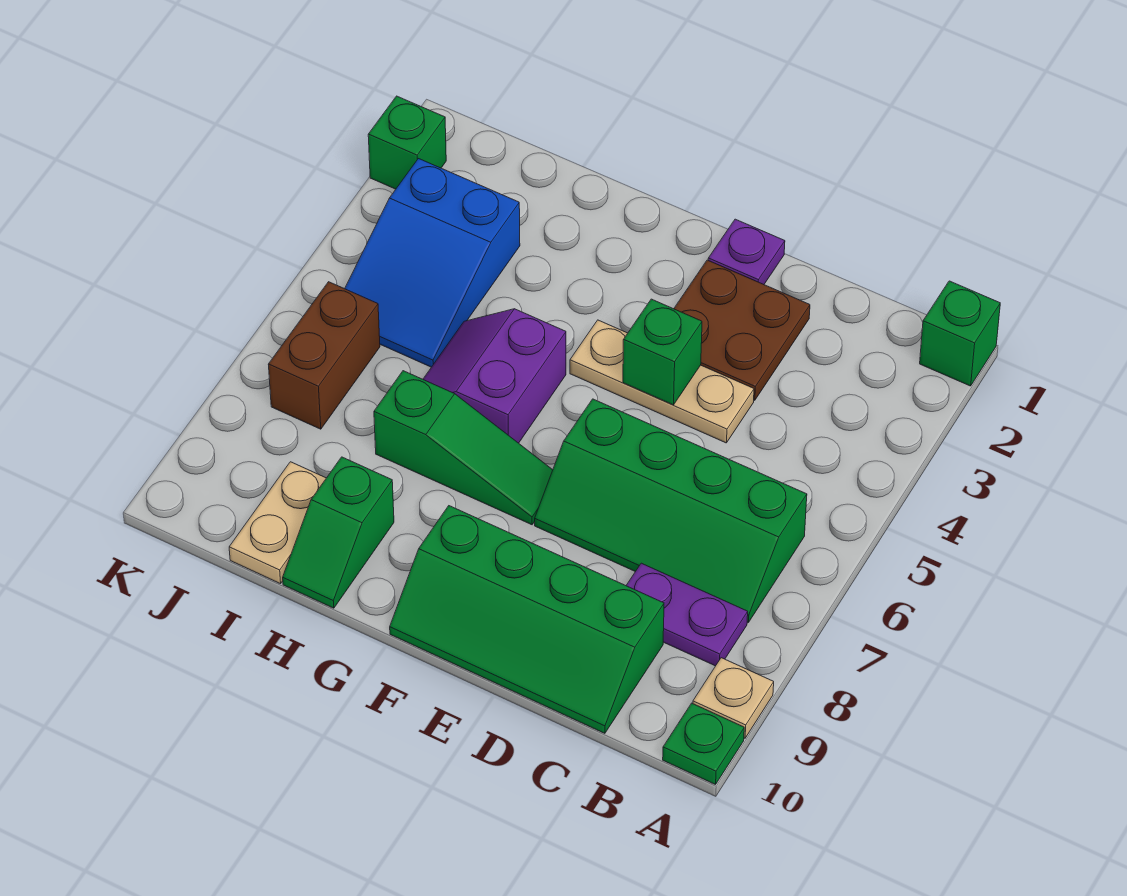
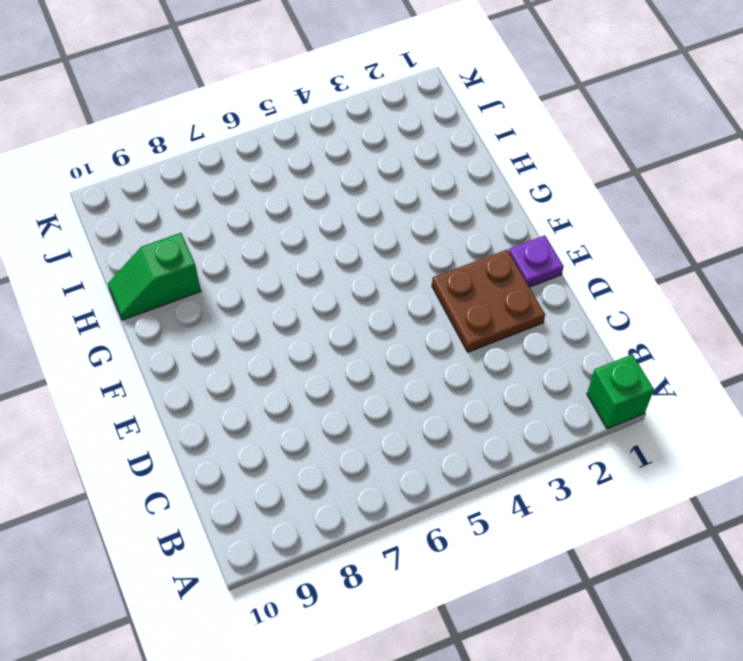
none -> tan 1x1 plate [693,658,774,738]
none -> green 1x1 plate [663,703,744,785]
none -> green 2x4 slope [535,399,807,623]

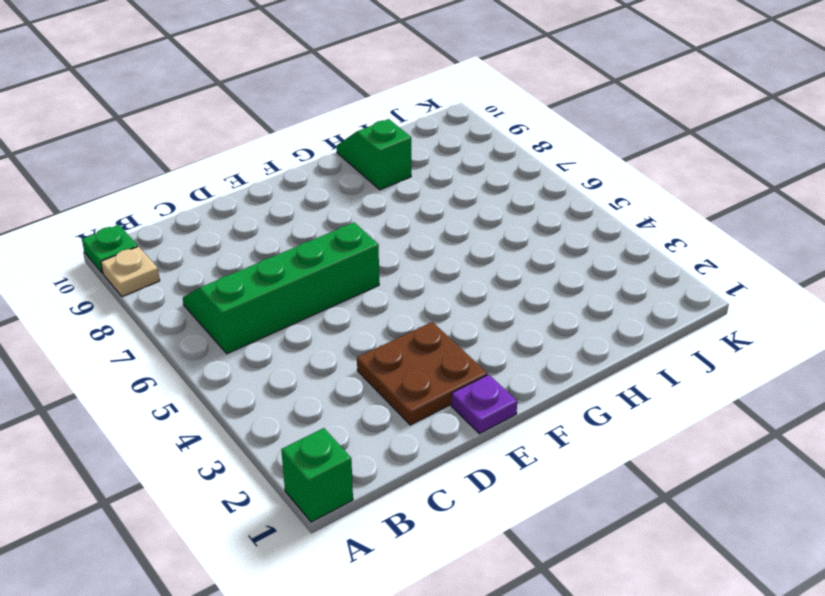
none -> purple 1x2 plate [626,563,748,666]
none -> green 2x4 slope [390,506,664,733]
none -> tan 1x3 plate [570,320,754,443]

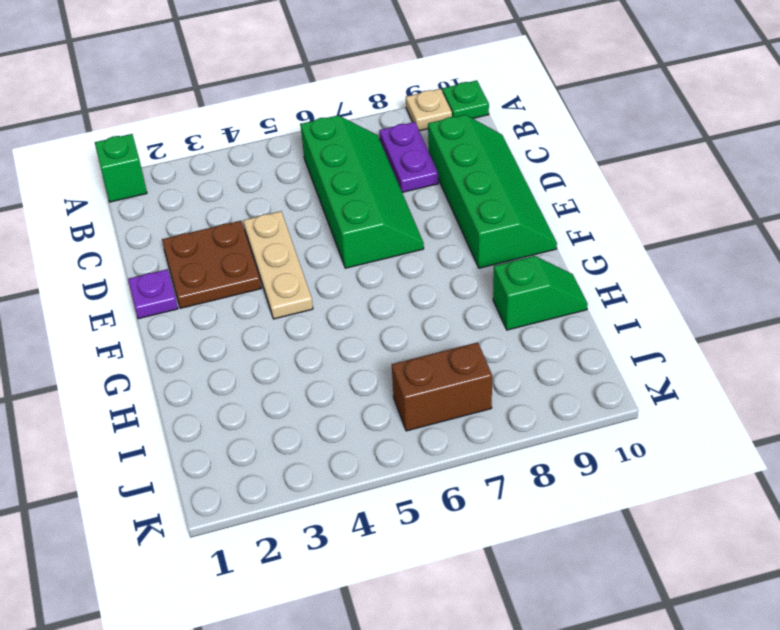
none -> green 1x3 slope [374,371,553,525]
none -> purple 2x2 slope [423,309,566,443]
none -> blue 2x3 slope [345,159,520,367]

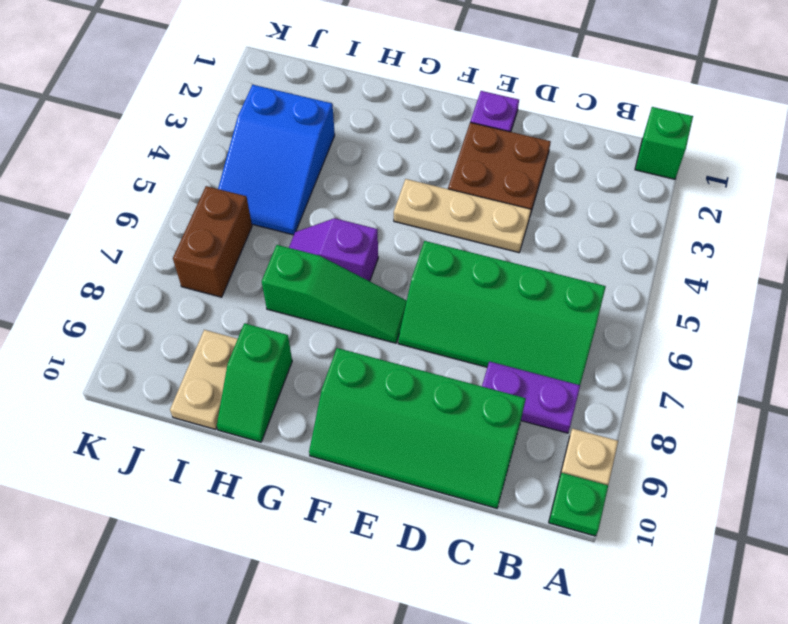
purple 1x2 slope [289,218,378,281] -> purple 2x2 slope [423,309,566,443]
none -> green 1x1 brick [368,96,446,189]
none -> green 1x1 brick [623,299,702,405]

